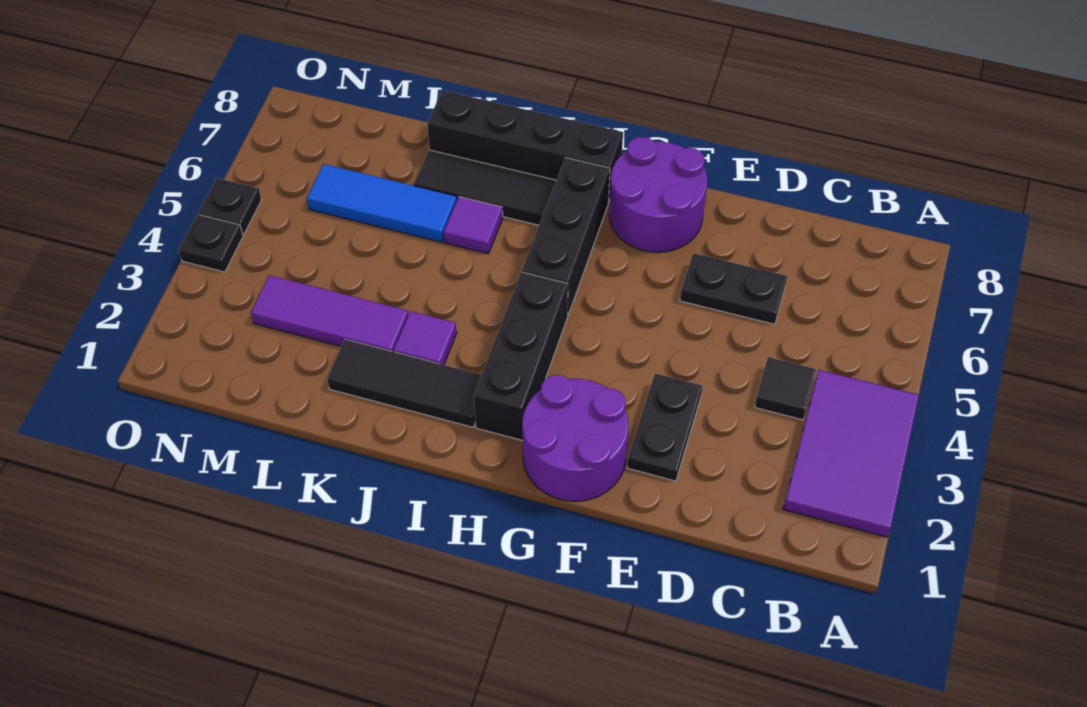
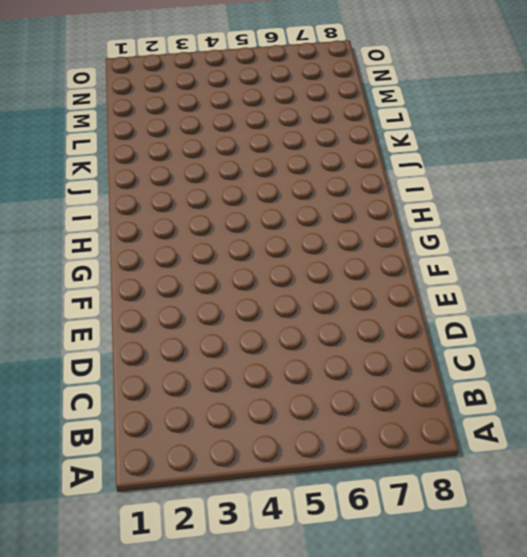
none -> purple 2x3 tile [783,370,919,537]
none -> black 1x1 tile [755,357,816,420]
none -> black 1x2 plate [680,253,787,324]

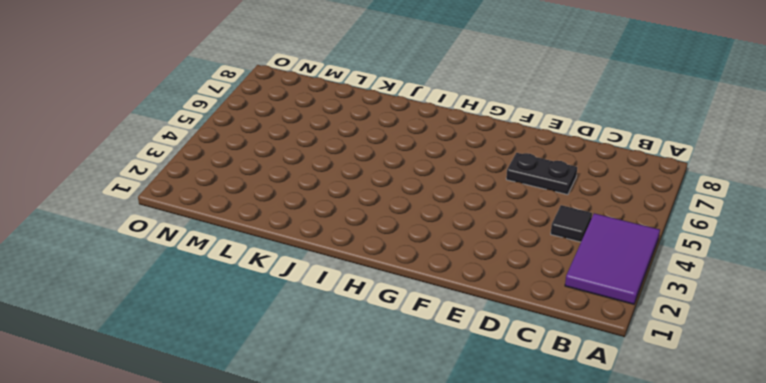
none -> black 1x2 plate [627,374,703,481]
none -> purple 2x2 round brick [522,375,629,501]
none -> purple 2x2 round brick [609,137,707,252]

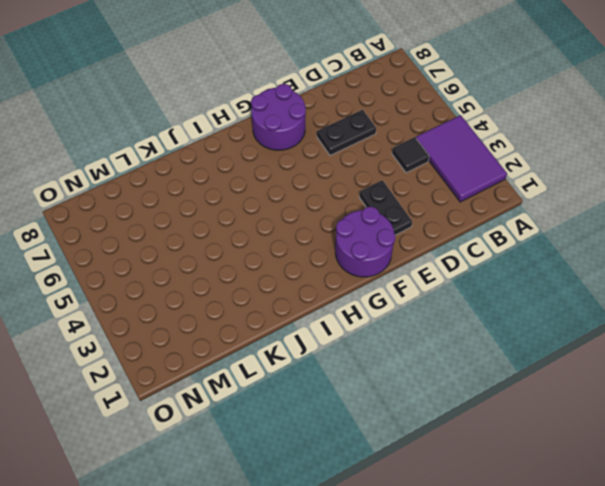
none -> black 1x3 brick [473,272,568,441]
none -> black 1x3 brick [522,158,610,315]
none -> black 1x4 brick [427,90,623,202]

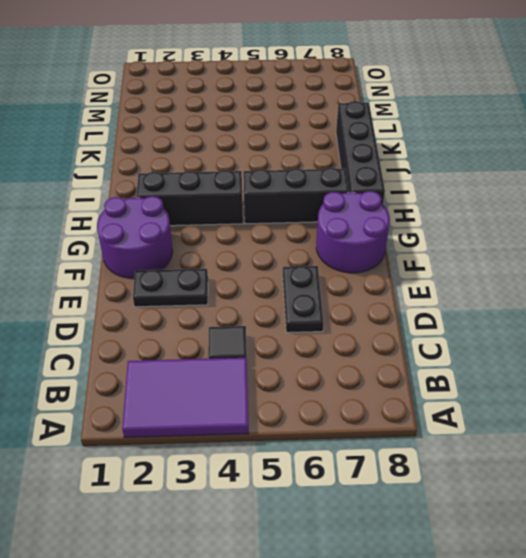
none -> black 1x3 tile [327,339,481,427]
none -> black 1x3 tile [414,150,556,225]
none -> purple 1x1 tile [394,311,457,365]

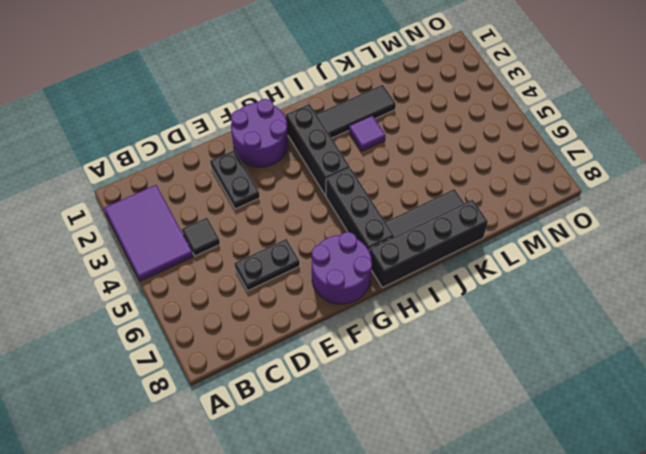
none -> purple 1x1 tile [444,197,503,254]
none -> purple 1x3 tile [251,275,408,352]
none -> blue 1x3 tile [307,164,457,242]

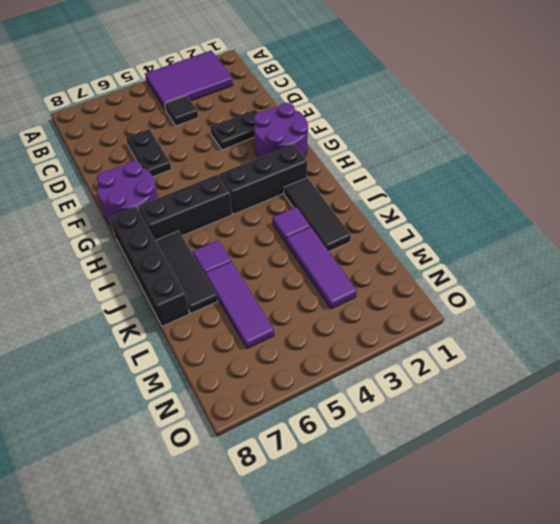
purple 1x3 tile [206,262,274,349] -> blue 1x3 tile [307,164,457,242]
none -> black 1x1 plate [178,214,243,272]
none -> black 1x1 plate [198,178,262,234]

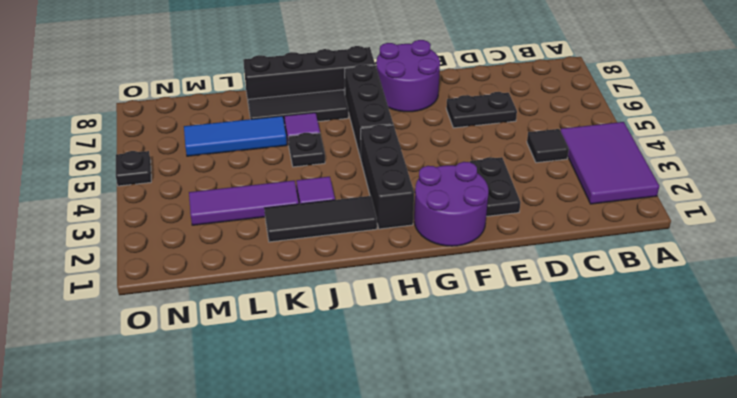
black 1x1 plate [288,133,325,167] -> black 1x1 plate moved to [178,214,243,272]

